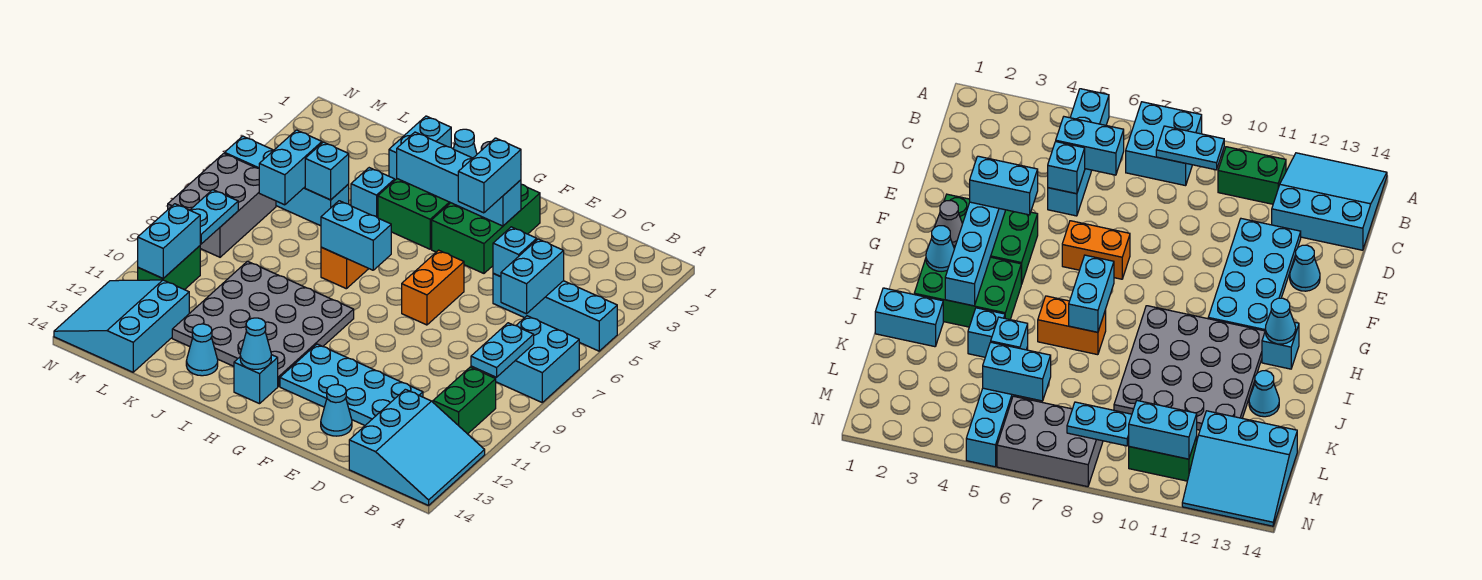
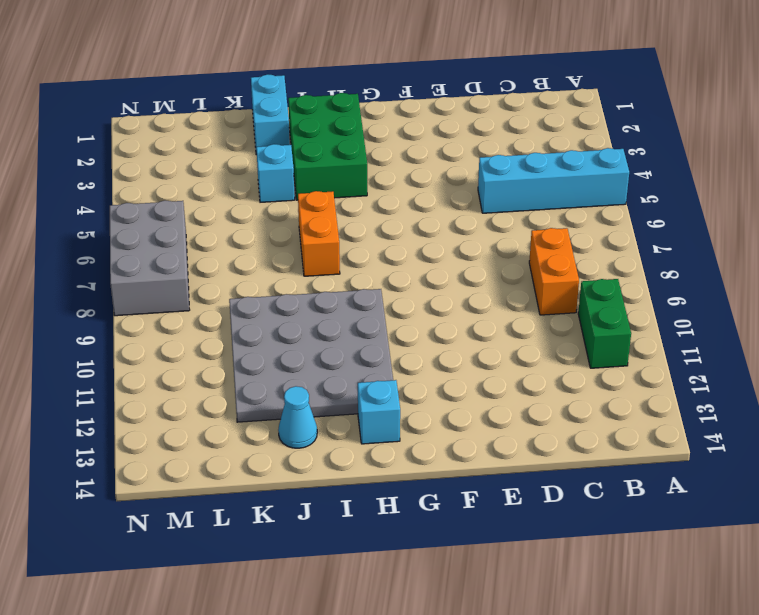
orange 1x2 brick [529,228,579,315] -> orange 1x2 brick moved to [402,250,464,325]
none -> cyan 2x2 brick [490,316,579,402]
none -> cyan 3x3 slope [349,389,485,505]
none -> cyan 2x4 plate [280,344,423,425]
none -> cyan 1x1 cone [321,385,352,436]

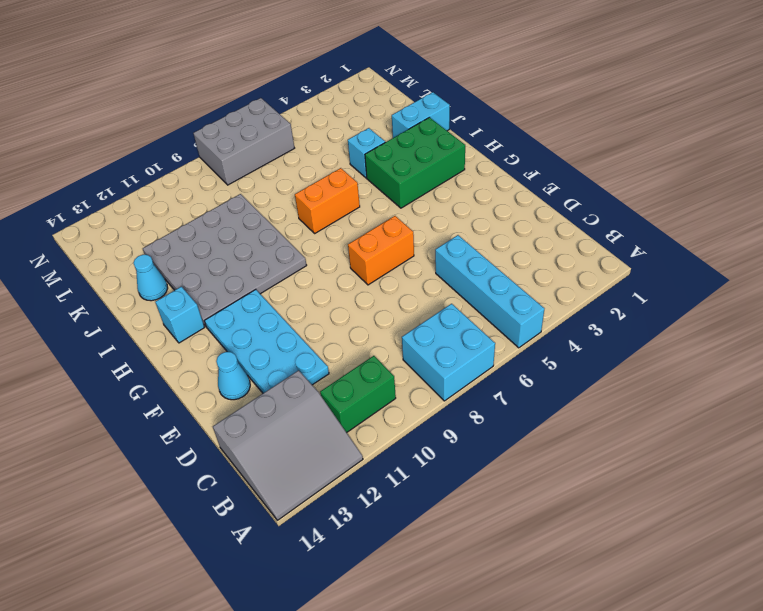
grey 3x3 slope [213,370,363,520] -> cyan 3x3 slope [349,389,485,505]
none -> green 2x3 brick [432,184,540,273]
none -> cyan 1x4 brick [225,136,349,226]
none -> cyan 3x3 slope [54,280,189,372]
none -> green 1x2 brick [138,246,200,290]

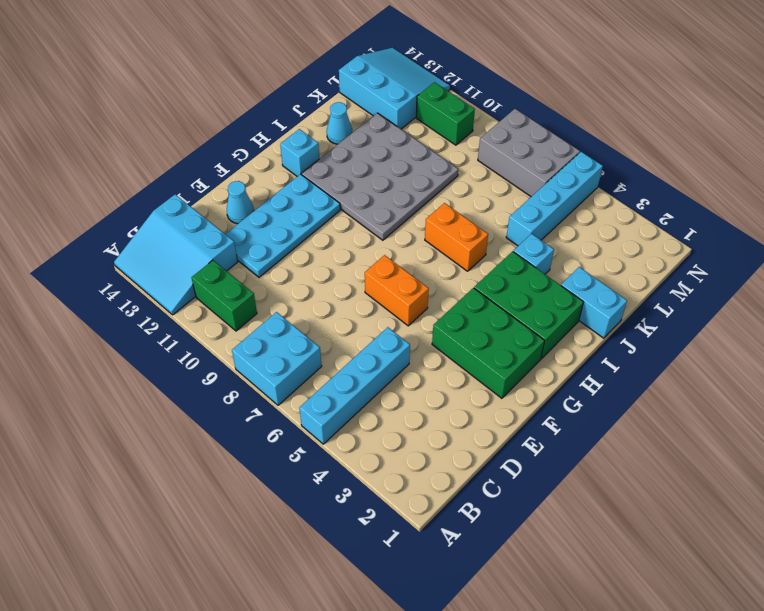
none -> cyan 1x2 plate [471,323,534,377]
none -> cyan 1x2 brick [501,239,564,314]
none -> cyan 1x1 brick [493,227,537,277]
none -> cyan 1x4 brick [397,132,521,226]

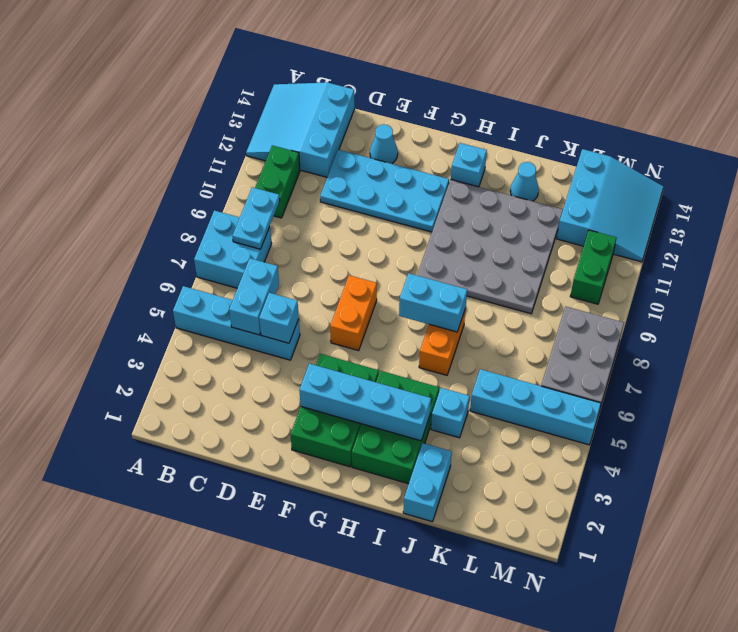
none -> grey 1x1 cone [935,201,963,246]
none -> cyan 1x1 cone [453,129,477,158]
none -> cyan 1x1 cone [240,318,271,369]
none -> cyan 1x1 brick [305,142,349,200]

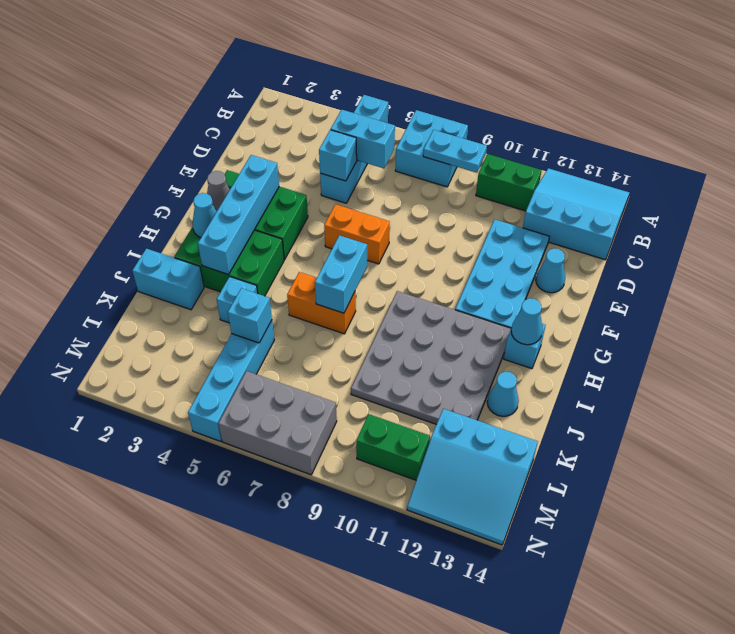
none -> cyan 1x2 brick [259,130,322,205]
none -> cyan 1x2 plate [190,190,238,244]
none -> cyan 1x2 brick [138,204,200,278]
none -> cyan 1x2 brick [458,138,521,213]

